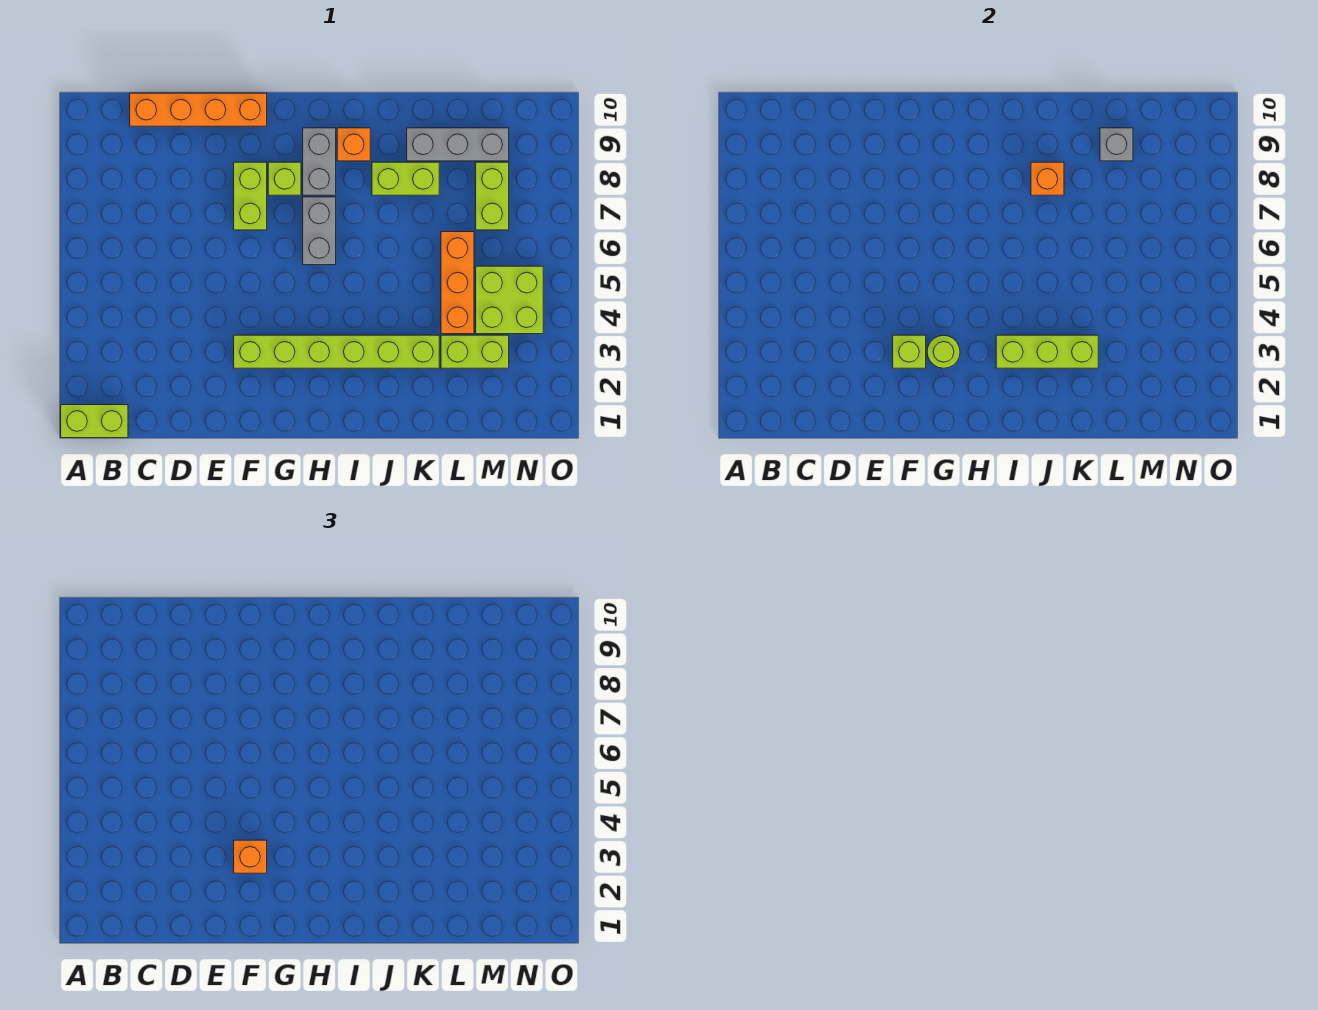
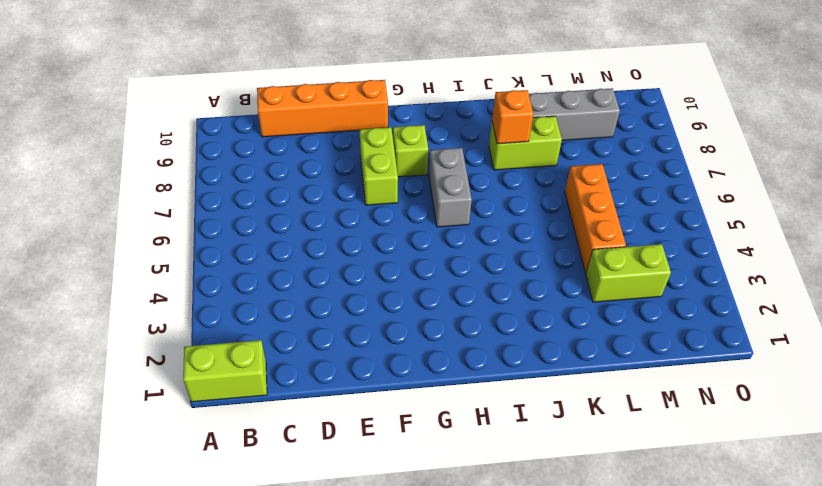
none -> lime 1x6 brick [234,335,439,368]
none -> grey 1x2 brick [303,128,336,195]
none -> orange 1x1 brick [337,128,370,161]

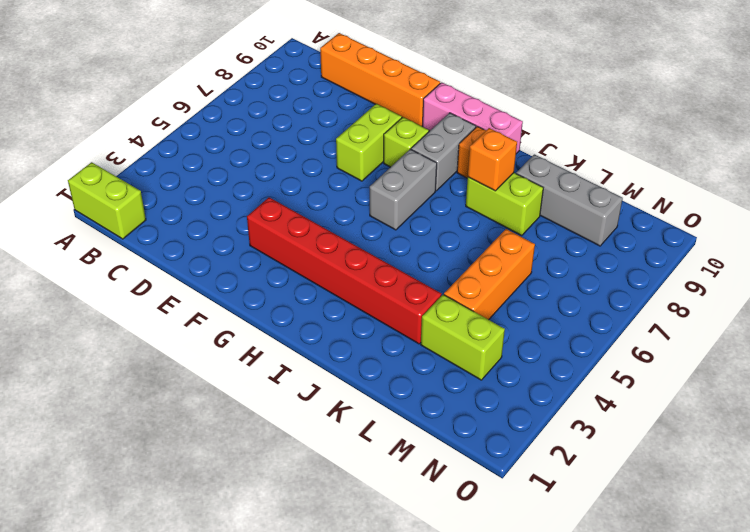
red 1x6 brick [247,197,442,344] -> lime 1x6 brick [234,335,439,368]
pink 1x3 brick [423,82,523,154] -> none
none -> lime 2x2 brick [476,266,543,334]
none -> lime 1x2 brick [476,162,509,230]
none -> lime 1x1 brick [893,335,926,368]

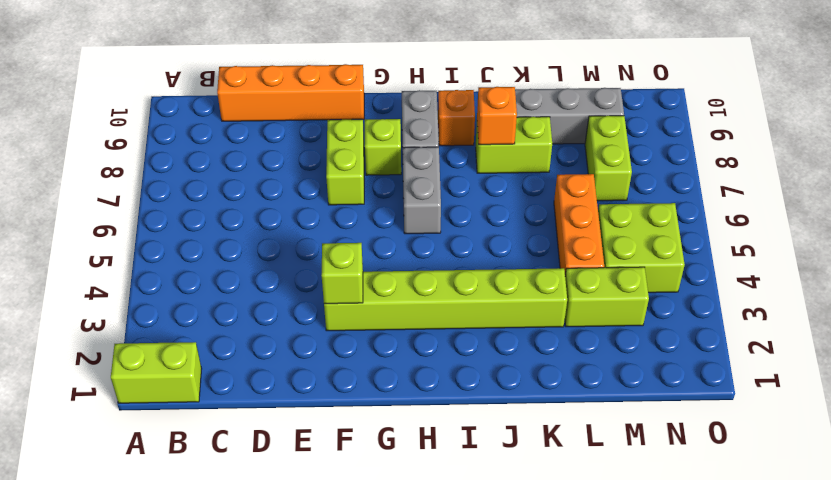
none -> lime 1x1 round brick [927,335,960,368]
none -> lime 1x3 brick [996,335,1098,368]
none -> grey 1x1 brick [1100,128,1133,161]

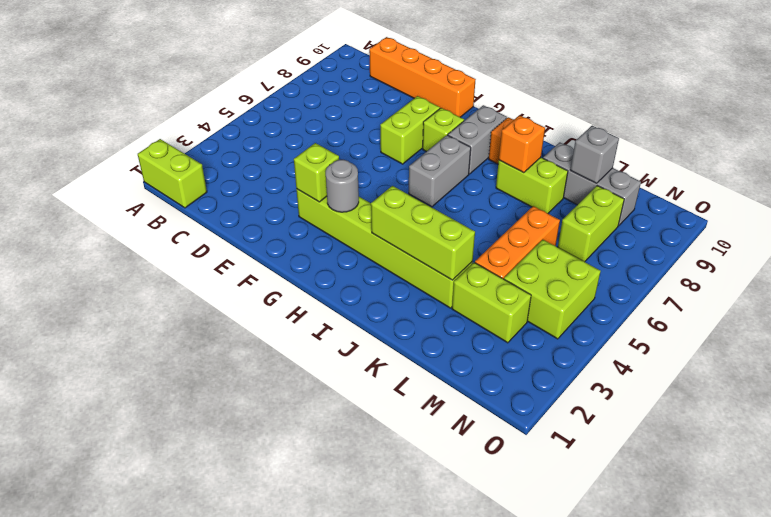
grey 1x1 round brick [326,160,359,212] -> lime 1x1 round brick [927,335,960,368]
none -> orange 1x1 brick [234,840,267,873]

